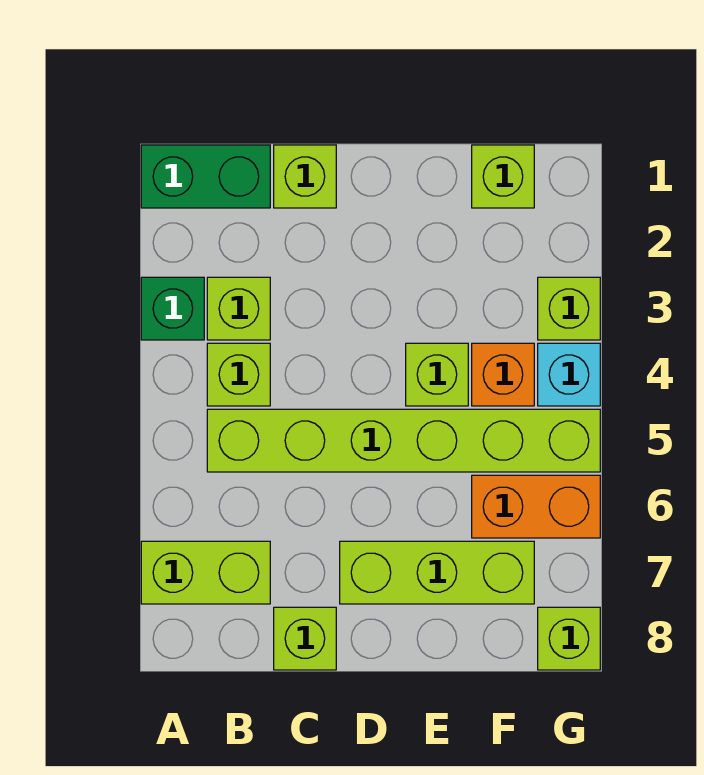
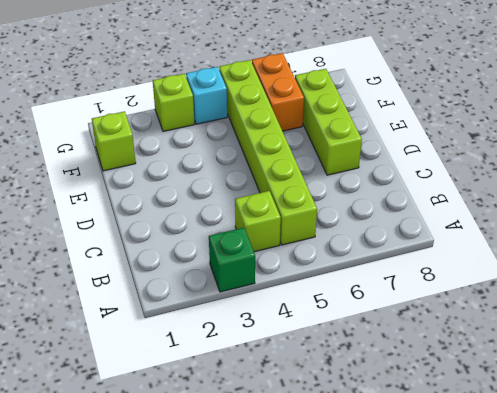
none -> green 1x2 brick [141,145,270,208]
none -> lime 1x2 brick [141,541,270,604]
none -> lime 1x1 brick [207,277,270,340]

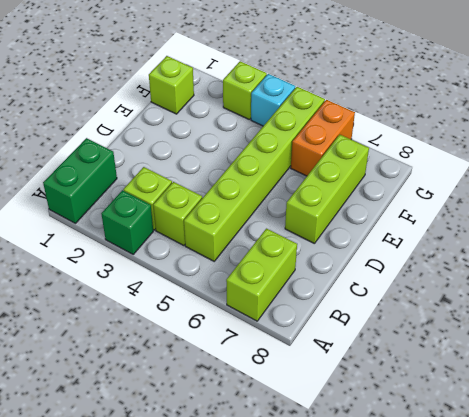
none -> lime 1x1 brick [274,145,336,208]
none -> lime 1x1 brick [274,607,336,670]
none -> lime 1x1 brick [406,343,468,406]

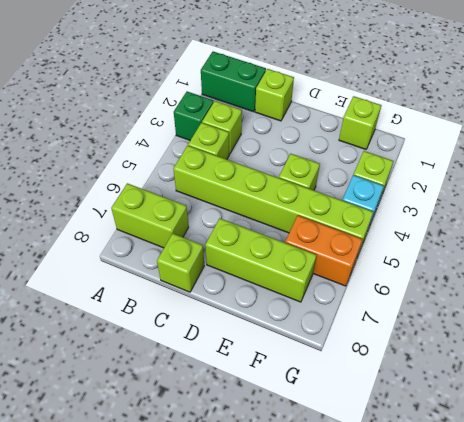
none -> orange 1x1 brick [472,343,534,406]
none -> lime 1x1 brick [538,607,600,670]

